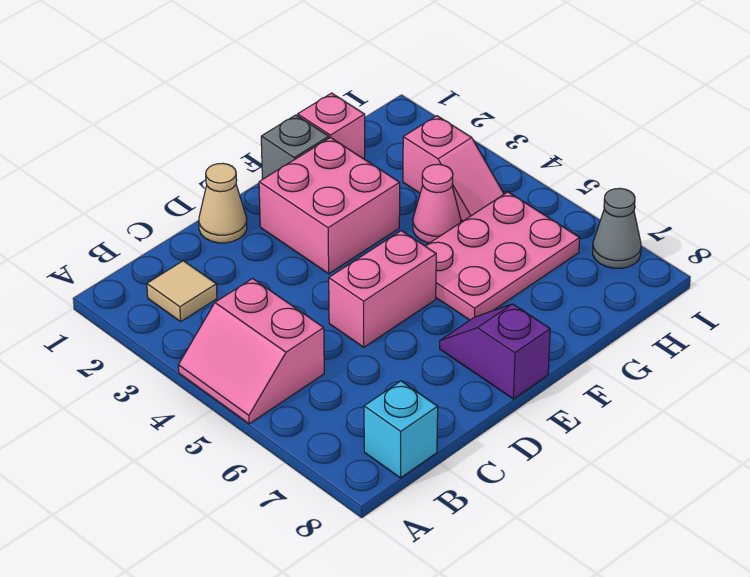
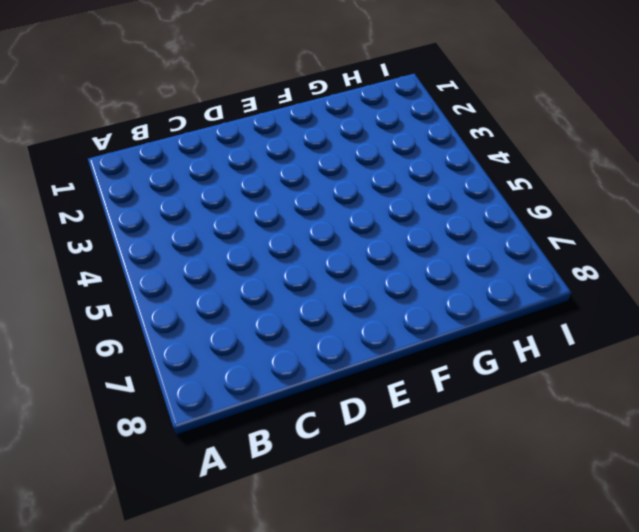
none -> pink 2x2 slope [178,279,324,424]
none -> tan 1x1 tile [147,261,217,321]
none -> cyan 1x1 brick [364,381,438,478]

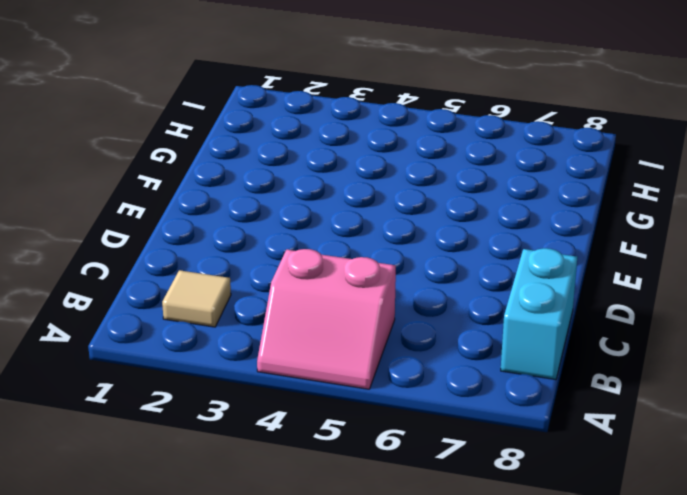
cyan 1x2 brick [501,248,577,380] -> cyan 1x1 brick [364,381,438,478]
none -> tan 1x1 cone [199,163,247,243]
none -> pink 1x2 brick [329,231,436,347]
none -> pink 2x2 brick [259,137,400,274]

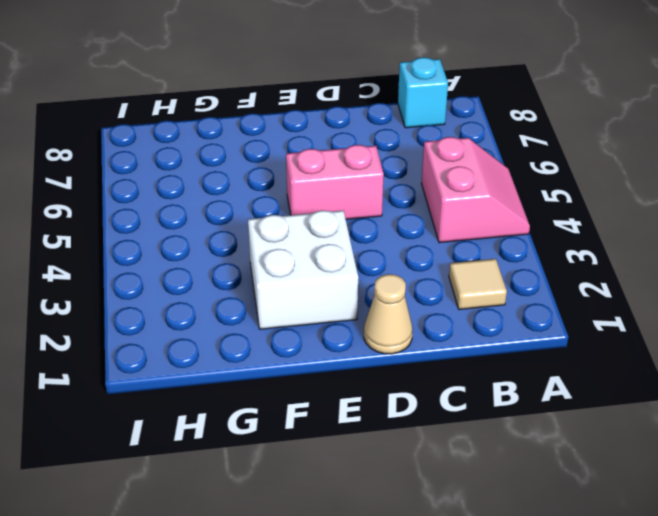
white 2x2 brick [248,210,358,329] -> pink 2x2 brick [259,137,400,274]
none -> purple 1x2 slope [440,304,550,399]
none -> grey 1x1 brick [261,115,329,179]
none -> pink 2x3 plate [426,192,580,320]

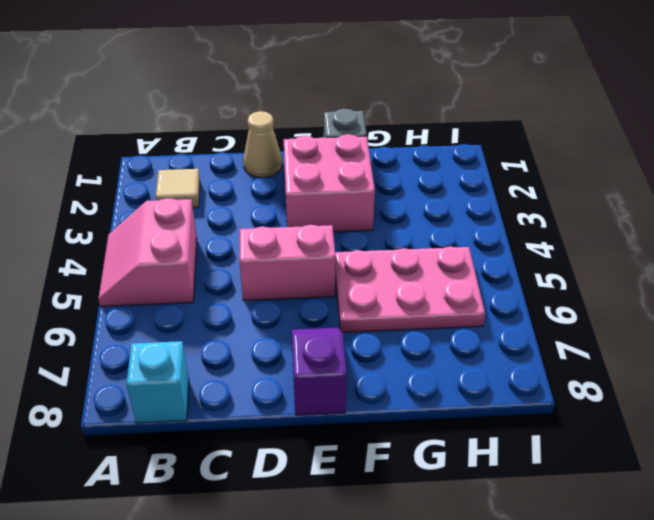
none -> pink 1x1 brick [298,93,365,159]
none -> pink 1x1 cone [413,164,461,243]
none -> pink 1x2 slope [403,116,504,221]

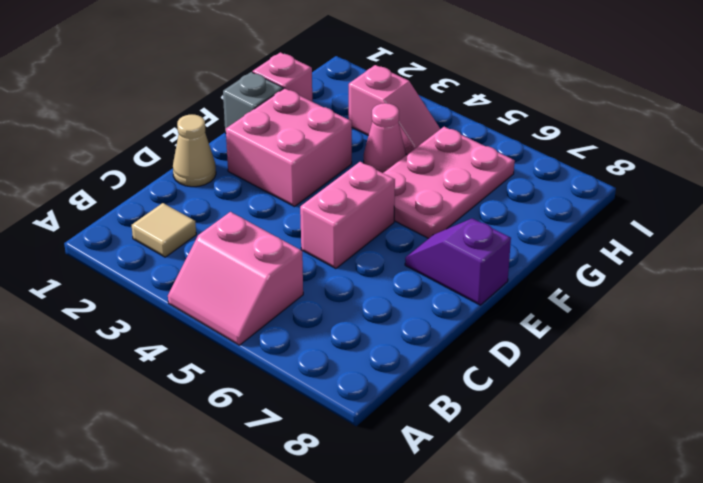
none -> cyan 1x1 brick [364,381,438,478]
none -> grey 1x1 cone [593,188,641,268]

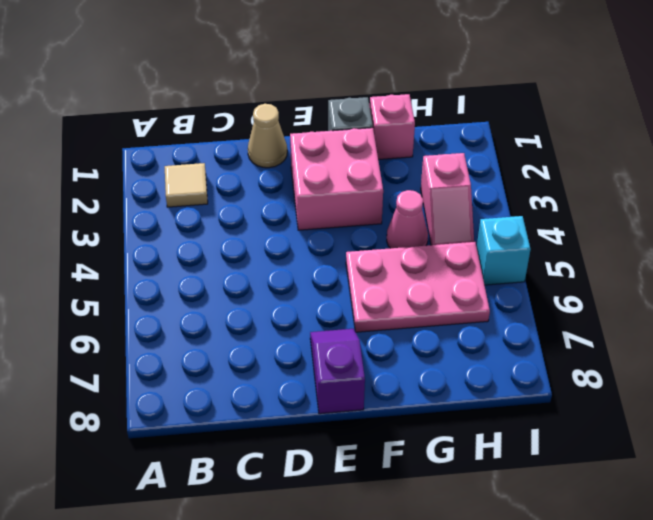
cyan 1x1 brick [477,216,531,285] -> cyan 1x1 brick moved to [364,381,438,478]
none -> pink 2x2 slope [178,279,324,424]
none -> pink 1x2 brick [329,231,436,347]
none -> grey 1x1 cone [593,188,641,268]

